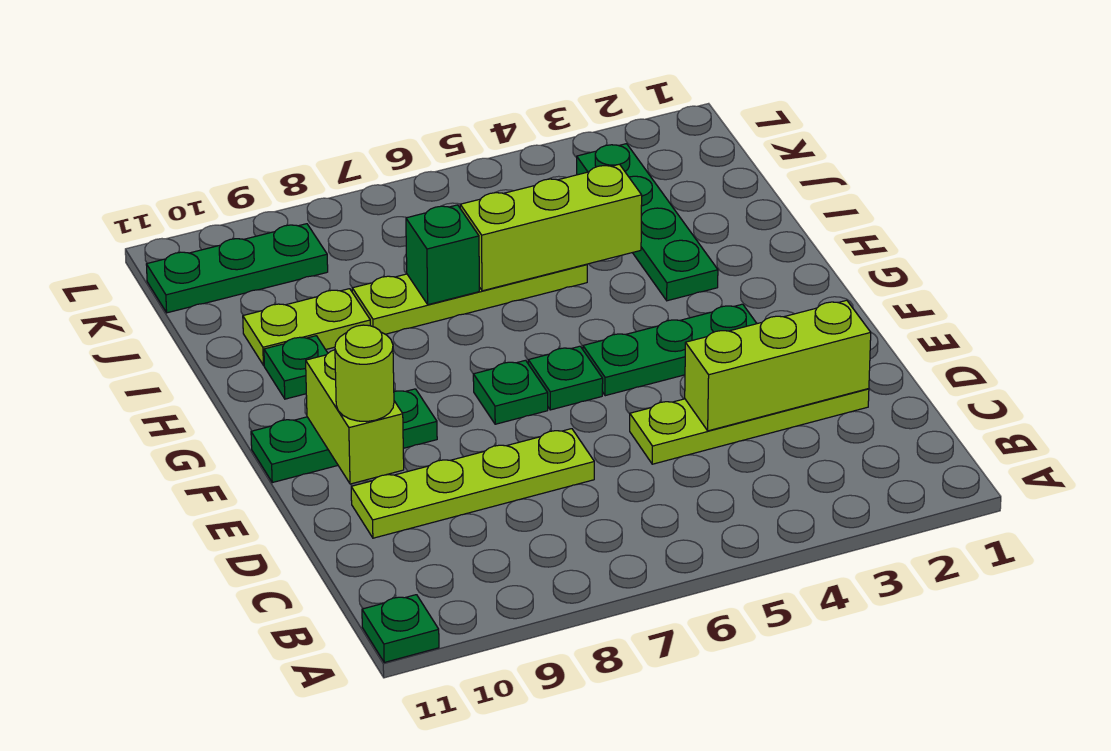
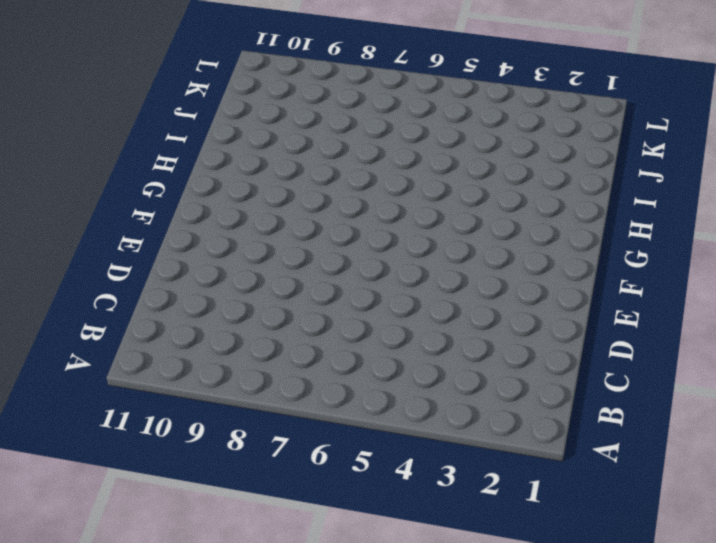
none -> green 1x1 plate [362,595,439,662]
none -> lime 1x4 plate [630,389,869,464]
none -> lime 1x4 plate [351,429,594,538]

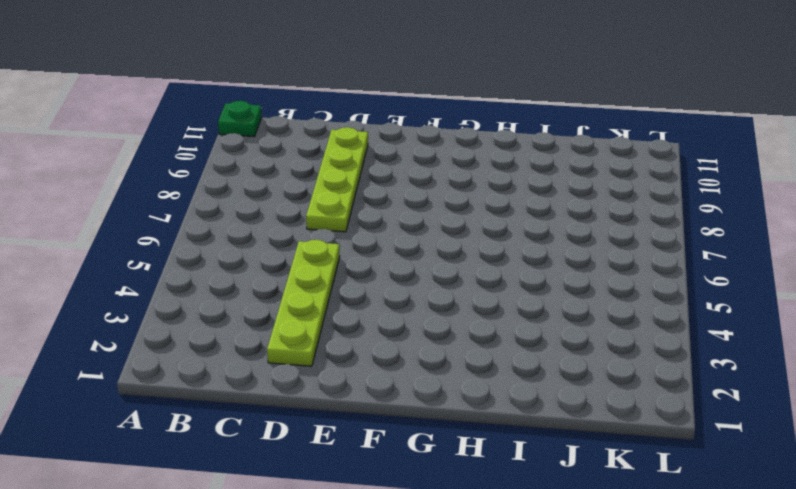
none -> green 1x3 plate [583,304,757,396]
none -> green 1x1 plate [528,346,603,410]
none -> green 1x1 plate [473,360,548,424]

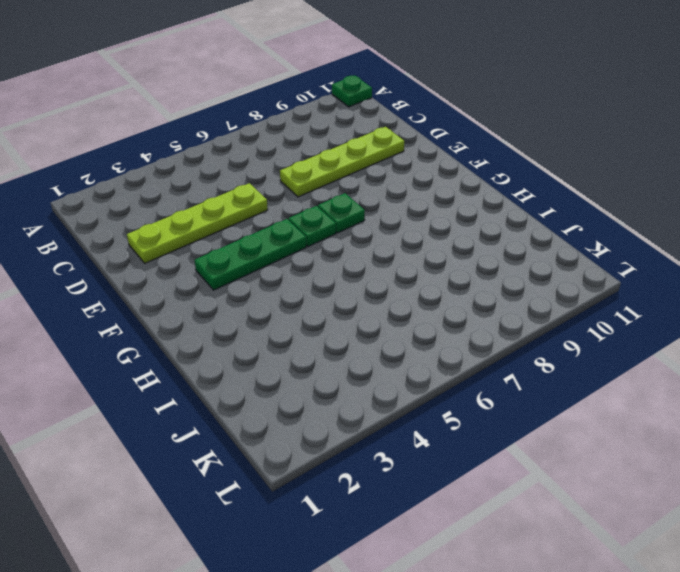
none -> green 1x3 plate [251,389,437,483]
none -> green 1x4 plate [577,144,718,301]
none -> green 1x1 plate [264,336,328,399]

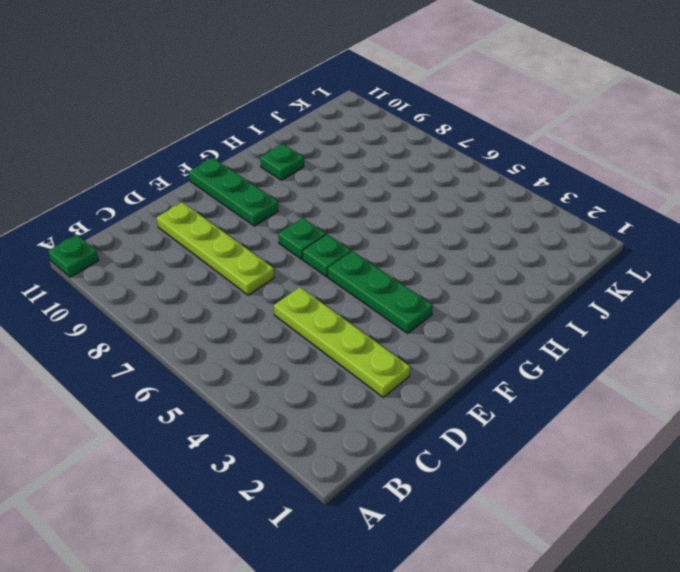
none -> green 1x4 plate [577,144,718,301]
none -> lime 1x4 plate [352,264,587,334]
none -> lime 1x2 plate [243,289,370,365]

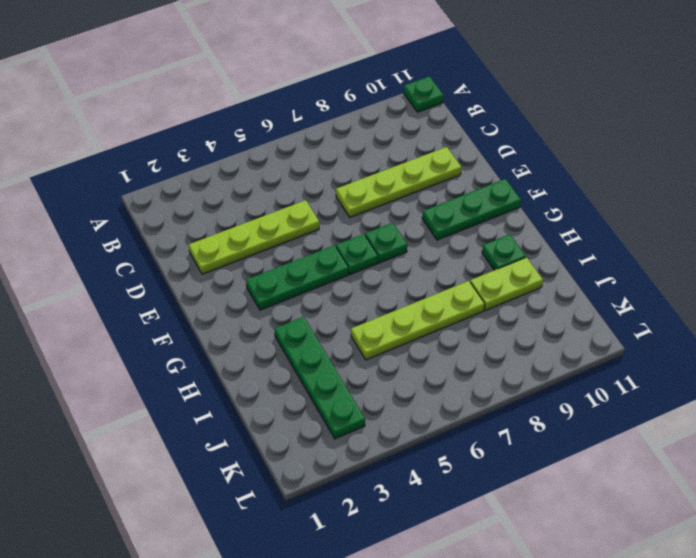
none -> green 1x3 plate [146,224,328,313]
none -> lime 1x3 brick [685,300,871,431]
none -> lime 1x2 brick [306,350,404,484]

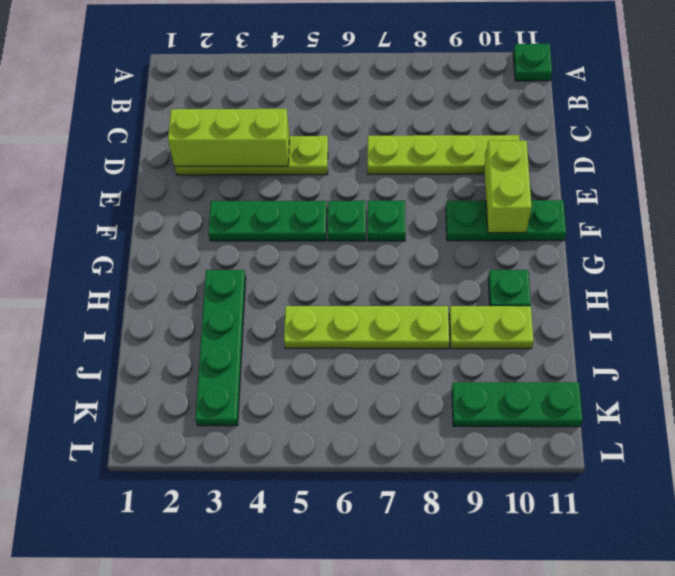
none -> lime 1x3 brick [460,164,642,291]
none -> green 1x1 brick [406,205,479,305]
none -> lime 1x1 round brick [335,325,394,421]

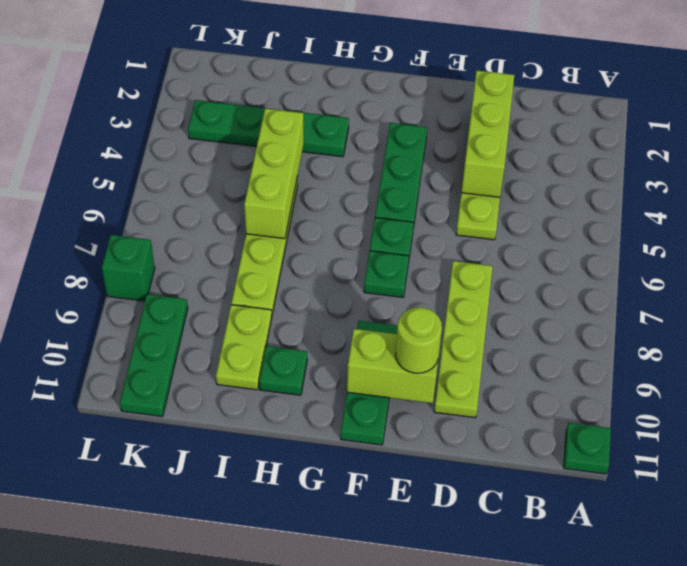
green 1x1 brick [102,235,155,301] -> green 1x1 brick moved to [406,205,479,305]

